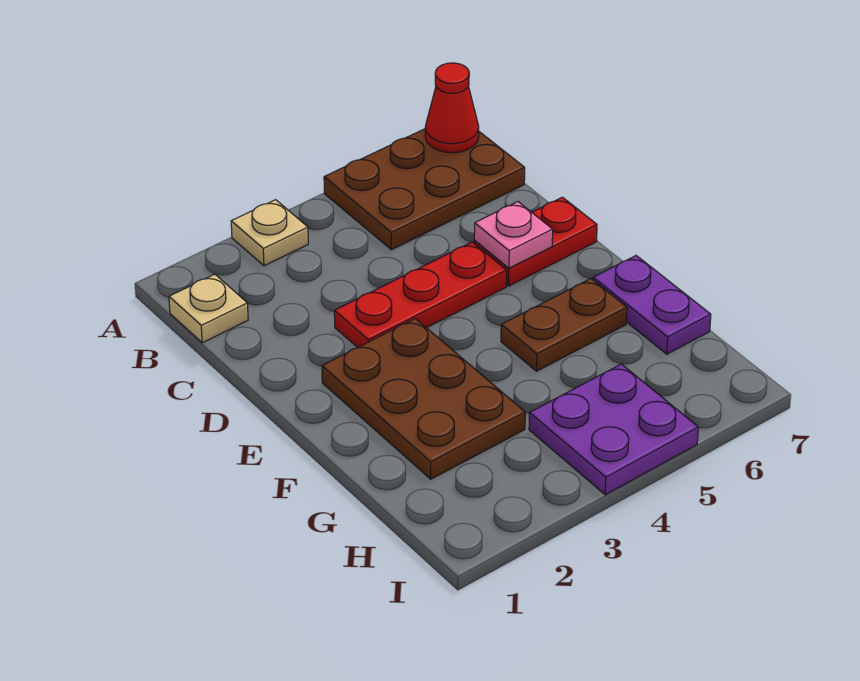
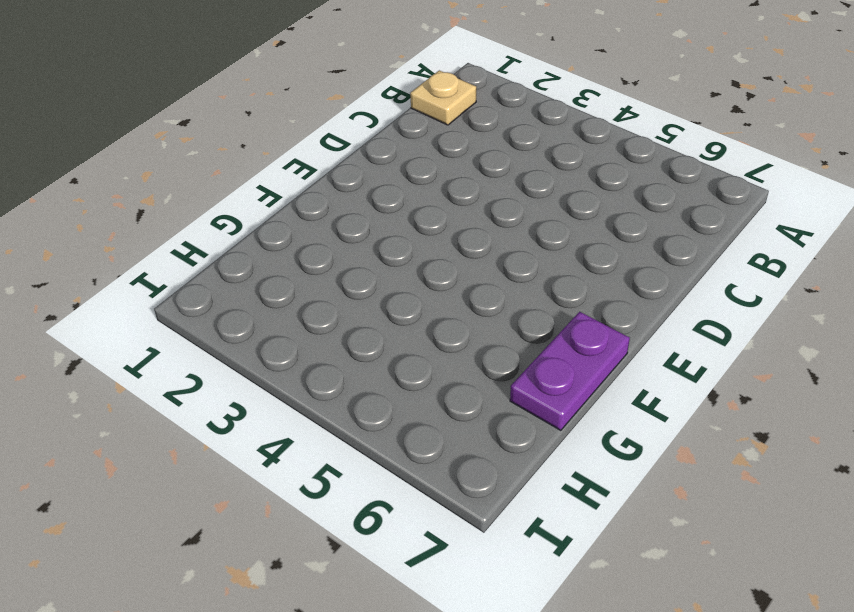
none -> tan 1x1 plate [231,200,308,266]
none -> brown 2x3 plate [324,129,525,250]

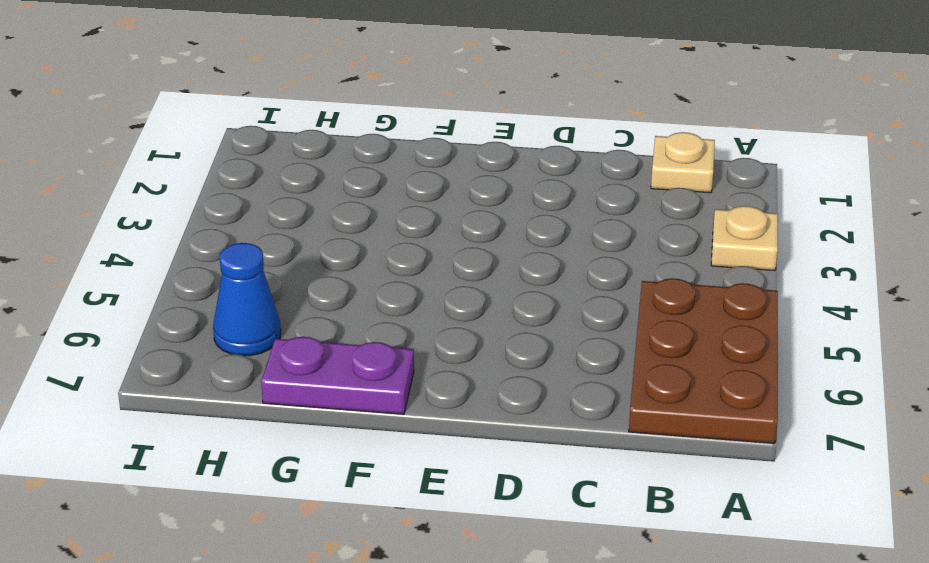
blue 1x1 cone [213,243,281,356] -> none
none -> red 1x3 plate [334,242,507,347]
none -> red 1x2 plate [474,197,597,286]

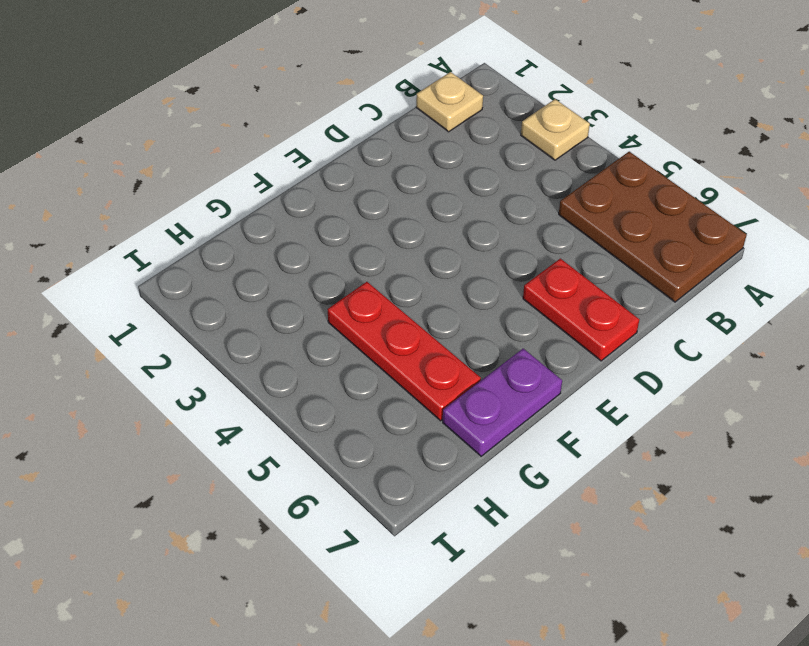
red 1x3 plate [328,282,481,421] -> red 1x3 plate moved to [334,242,507,347]
none -> brown 2x3 plate [322,319,525,479]
none -> brown 1x2 plate [501,279,627,371]

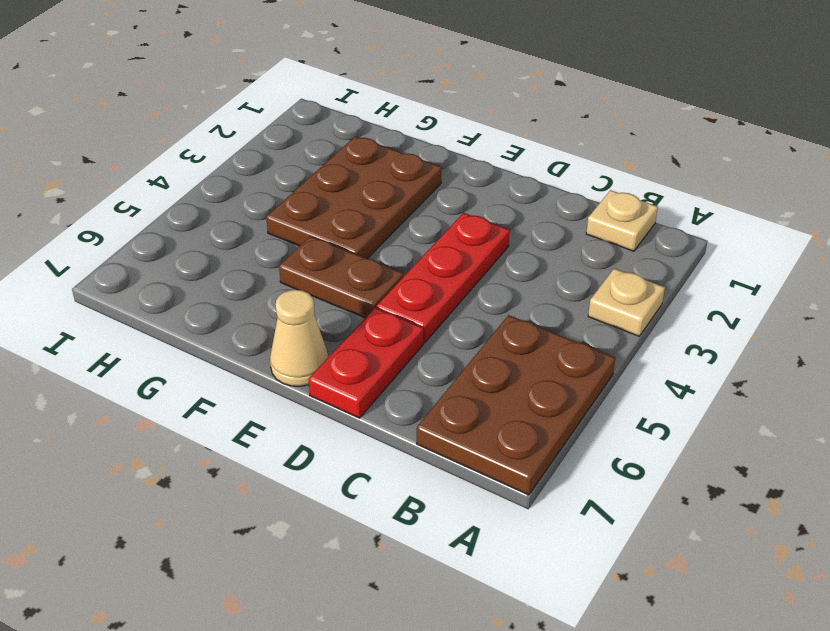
brown 1x2 plate [279,236,404,318] -> brown 1x2 plate turned to [501,279,627,371]
tan 1x1 cone [270,290,328,386] -> none
brown 2x3 plate [266,136,442,259] -> brown 2x3 plate turned to [322,319,525,479]
none -> purple 1x2 plate [593,256,711,354]
none -> purple 2x2 plate [529,364,698,495]

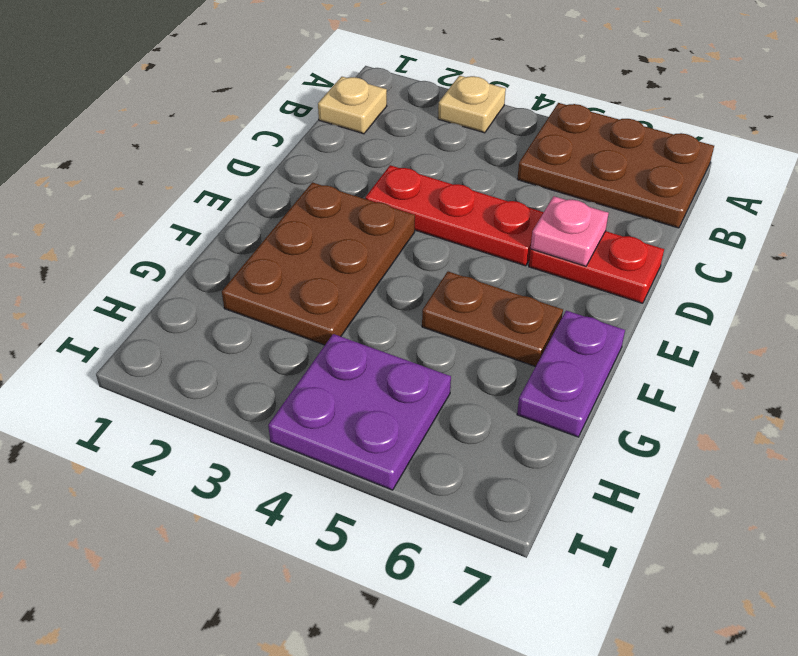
none -> red 1x1 cone [425,63,479,153]

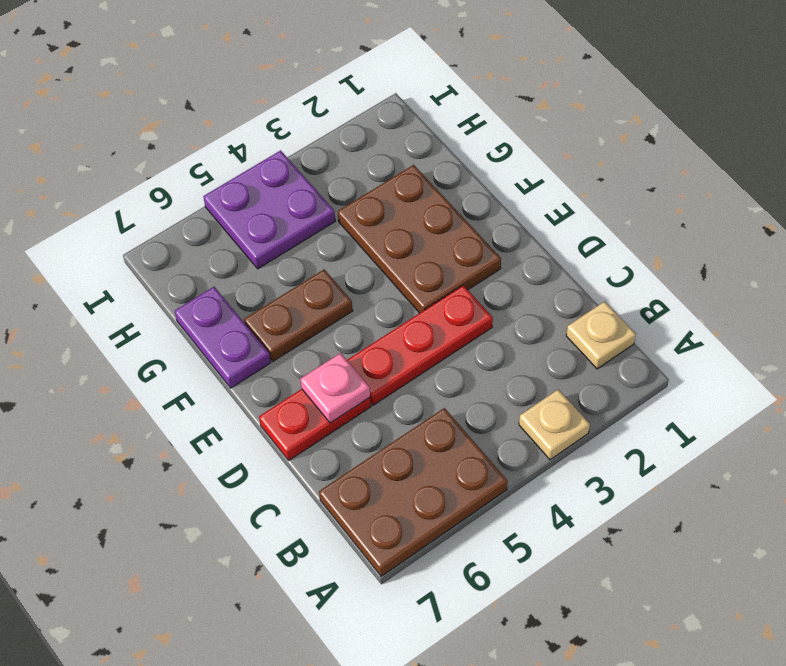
none -> red 1x1 cone [425,63,479,153]

